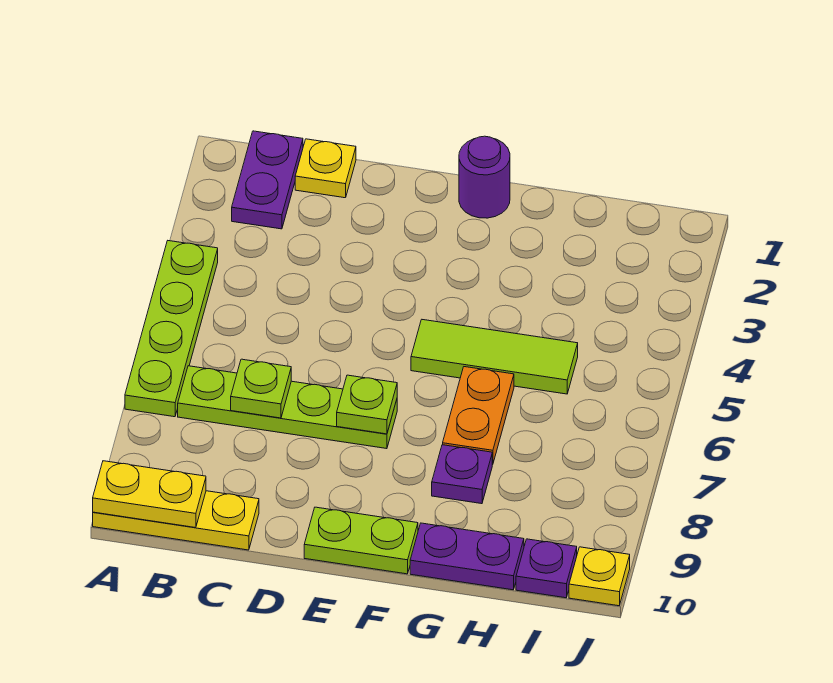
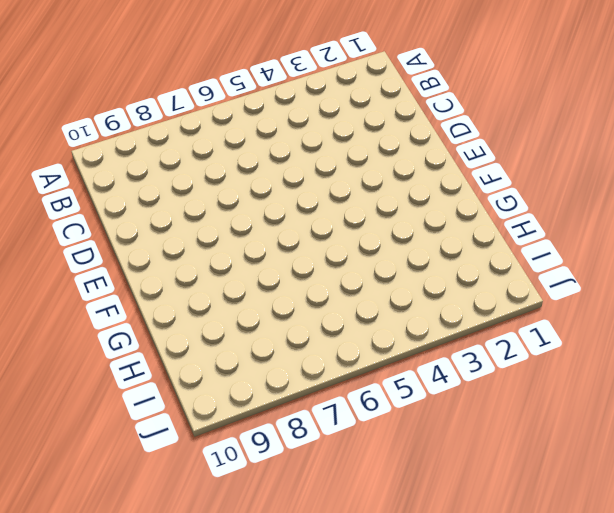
none -> lime 1x4 plate [125,241,218,417]
none -> yellow 1x3 plate [93,491,259,550]
none -> purple 1x2 plate [232,131,303,229]

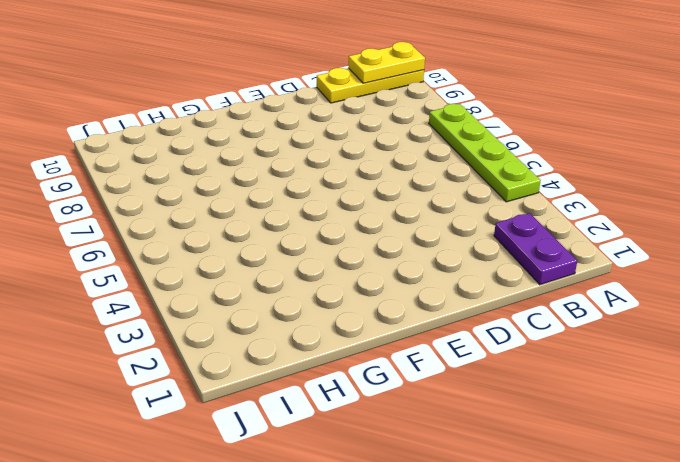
none -> lime 1x4 plate [178,366,397,449]
none -> yellow 1x1 plate [295,139,356,198]
none -> lime 1x2 plate [304,507,418,574]

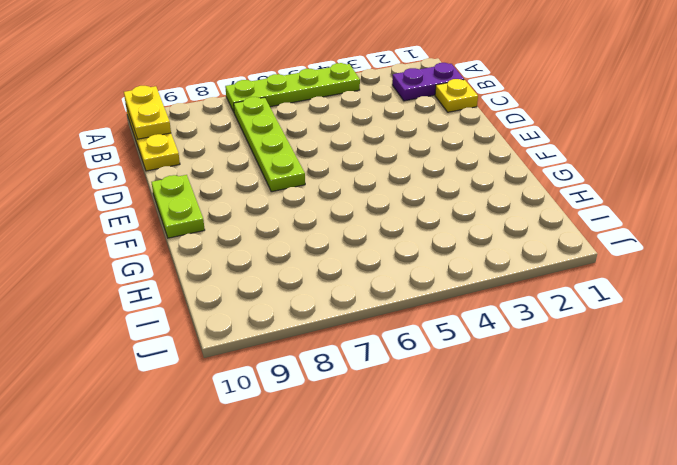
none -> purple 1x1 round brick [459,136,510,218]
none -> lime 1x3 tile [411,320,578,394]
none -> orange 1x2 plate [443,367,514,464]

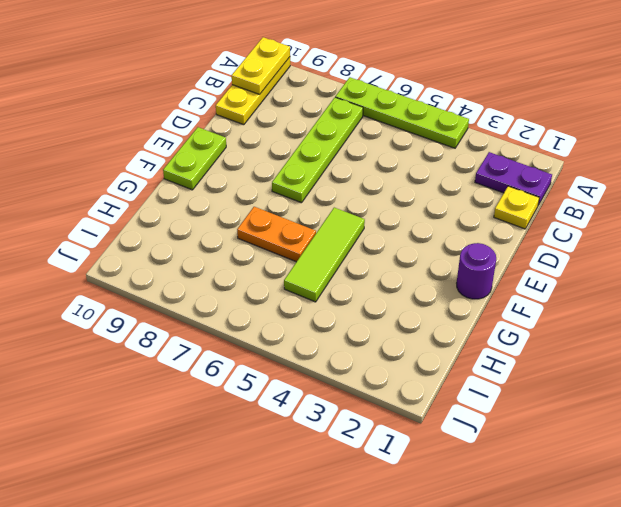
none -> purple 1x1 plate [432,445,492,504]
none -> purple 1x2 plate [410,523,524,590]
none -> purple 1x1 plate [516,539,577,598]

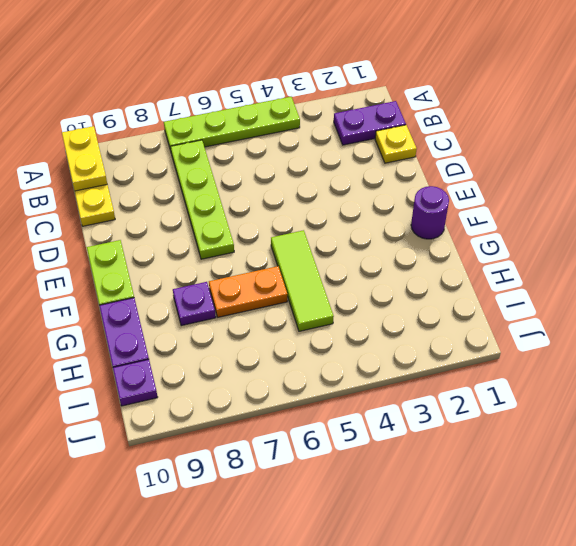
none -> yellow 1x1 plate [569,547,630,606]
none -> lime 1x1 plate [231,359,291,418]
none -> lime 1x1 plate [337,375,397,434]

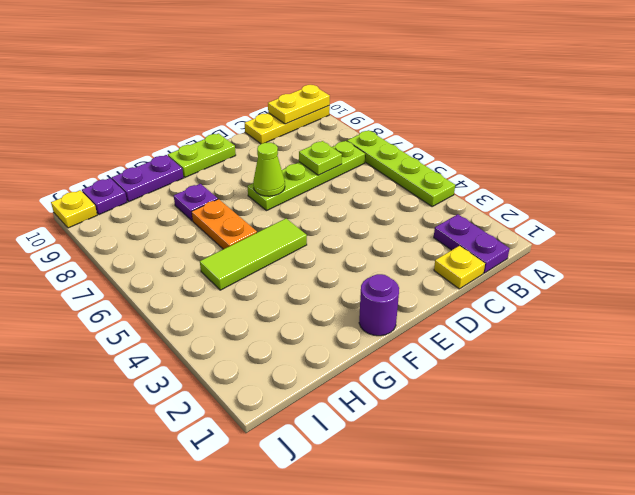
lime 1x1 cone [253,143,285,196] -> lime 1x1 plate [337,375,397,434]

